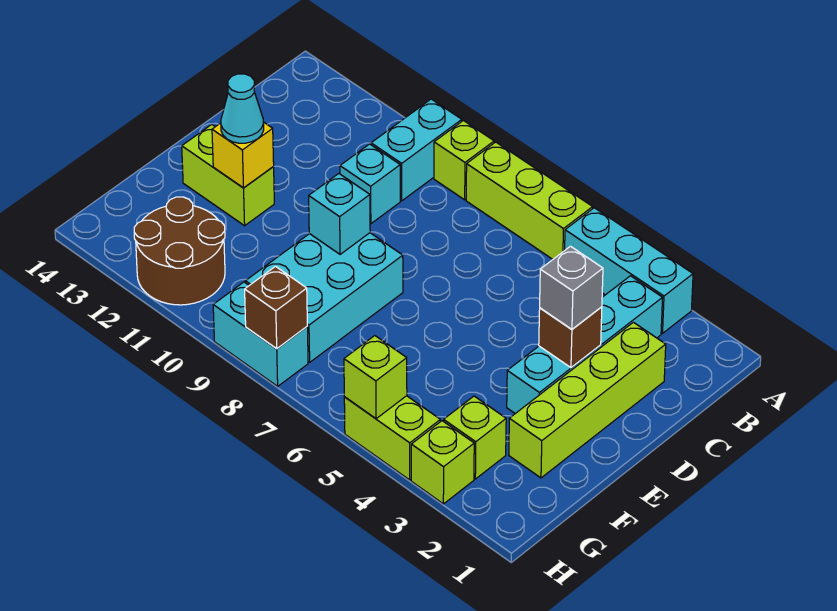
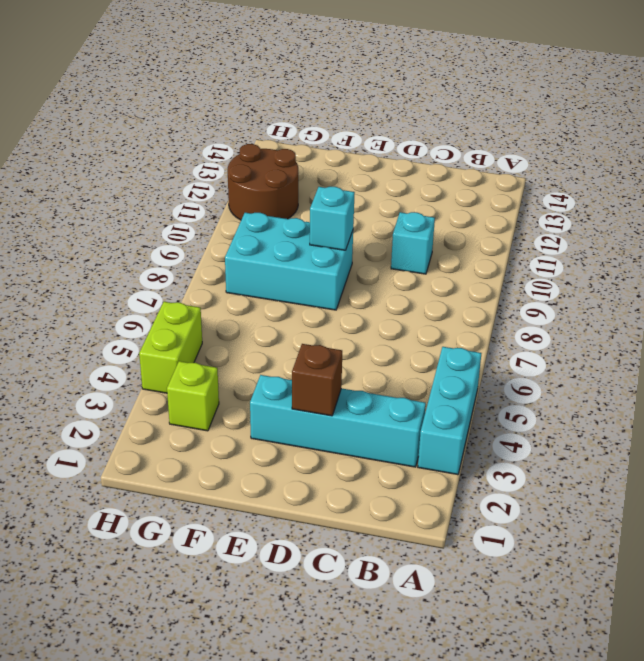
none -> lime 1x3 brick [466,142,593,259]
none -> lime 1x1 brick [434,121,494,200]
none -> cyan 1x2 brick [371,99,462,201]

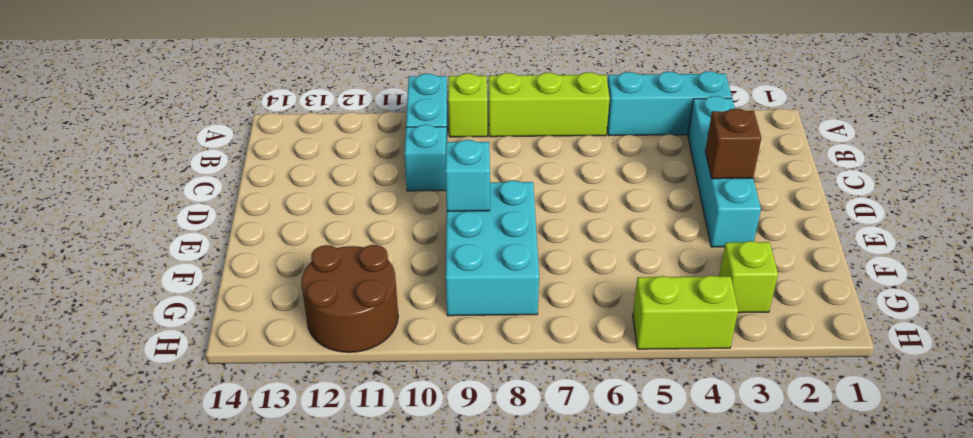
none -> lime 1x4 brick [509,322,666,478]
none -> lime 1x2 brick [182,124,274,226]
none -> lime 1x1 brick [411,421,474,504]

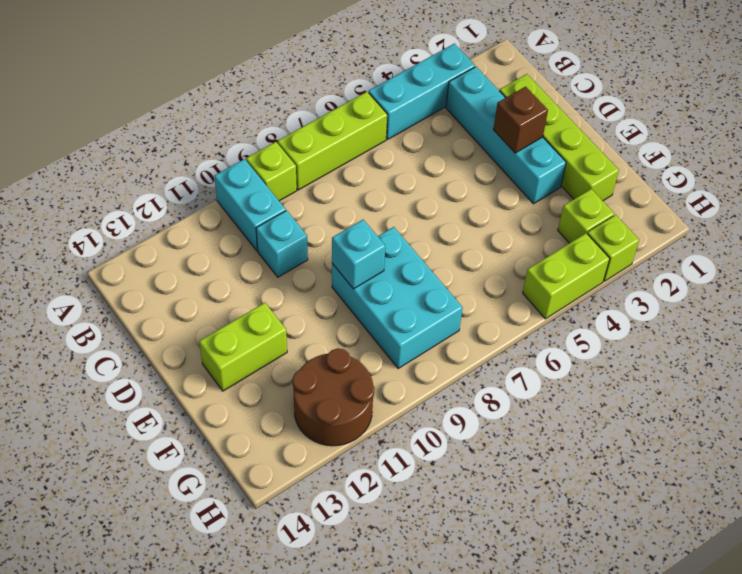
none -> cyan 1x2 brick [213,282,308,386]
none -> yellow 1x1 brick [212,122,274,188]
none -> lime 1x1 brick [344,336,407,419]

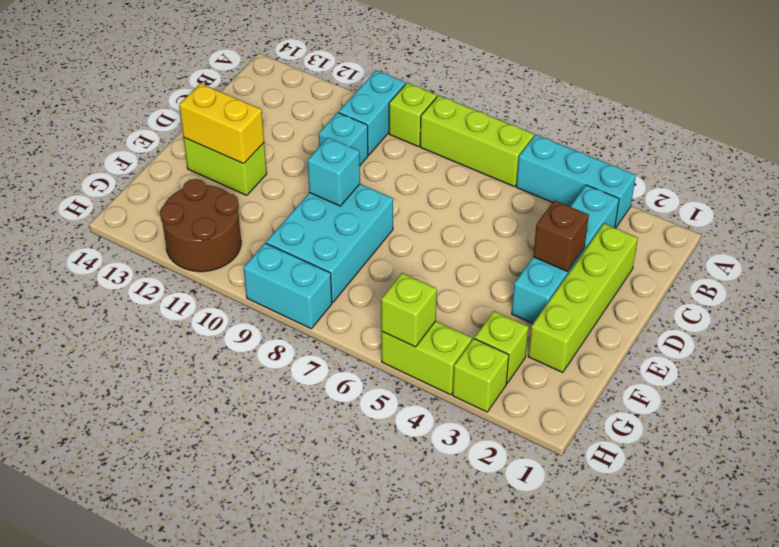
yellow 1x2 brick [179,83,264,164] -> yellow 1x1 brick [212,122,274,188]
none -> brown 1x1 brick [245,267,307,349]
none -> grey 1x1 brick [540,246,603,329]
none -> cyan 1x1 cone [221,74,264,143]

